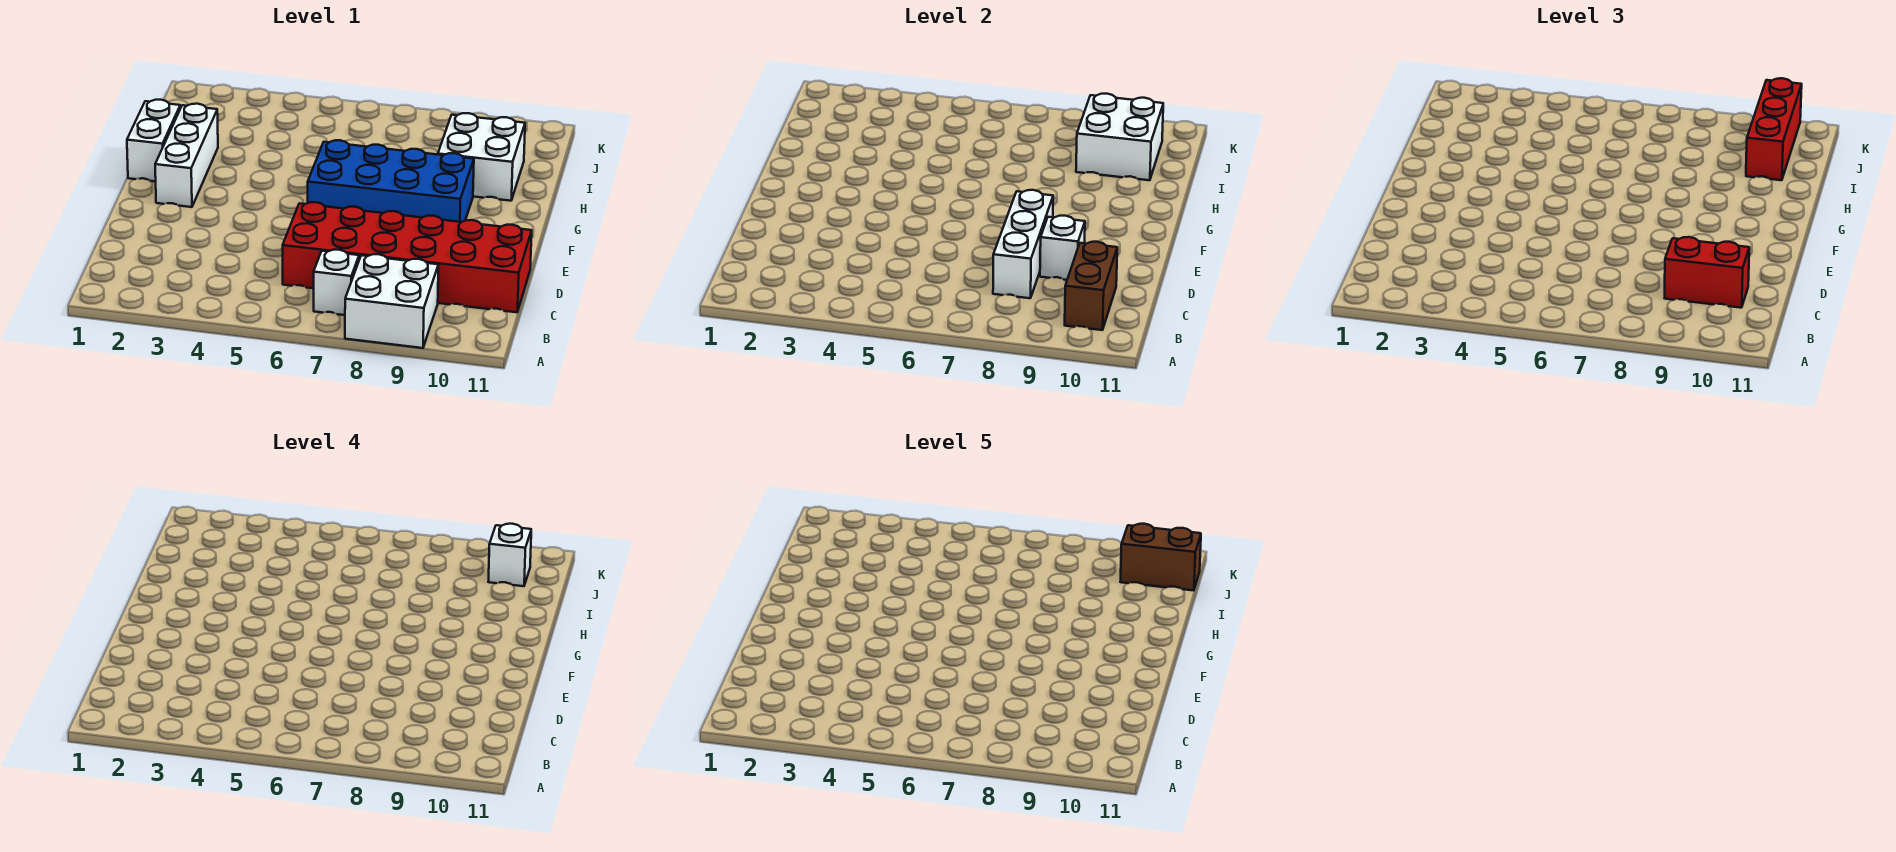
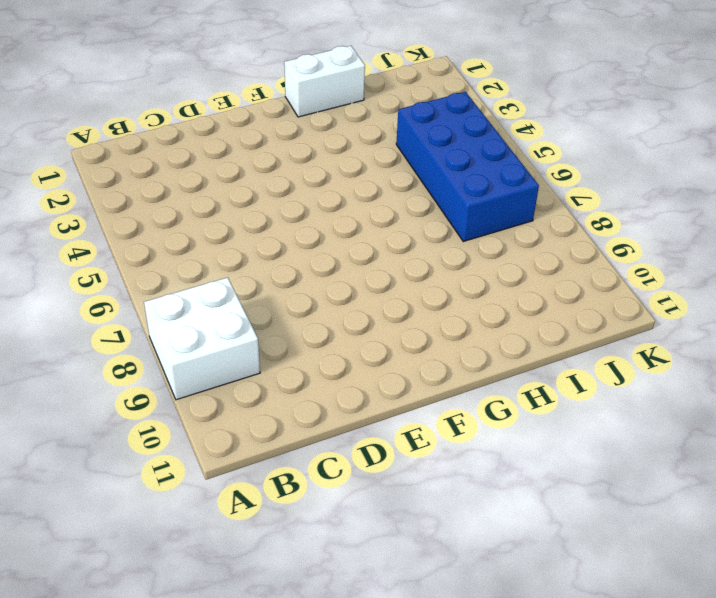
blue 2x4 brick [396,92,539,241] -> blue 2x4 brick moved to [308,140,474,222]
none -> white 1x1 brick [314,250,359,315]
none -> red 2x6 brick [283,202,532,312]
none -> white 1x3 brick [155,104,218,207]

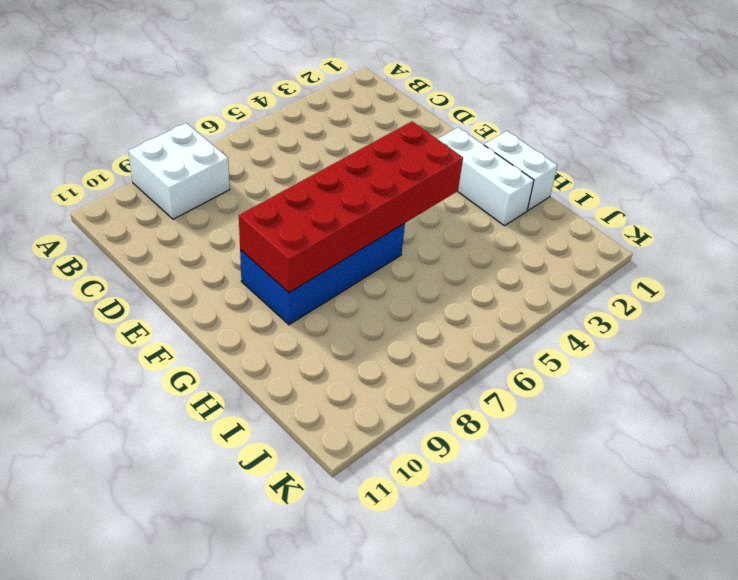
red 2x6 brick [239,121,463,293] -> red 2x6 brick moved to [283,202,532,312]
none -> white 1x1 brick [314,250,359,315]
none -> white 2x2 brick [438,113,525,201]
none -> brown 1x2 brick [1065,242,1117,330]

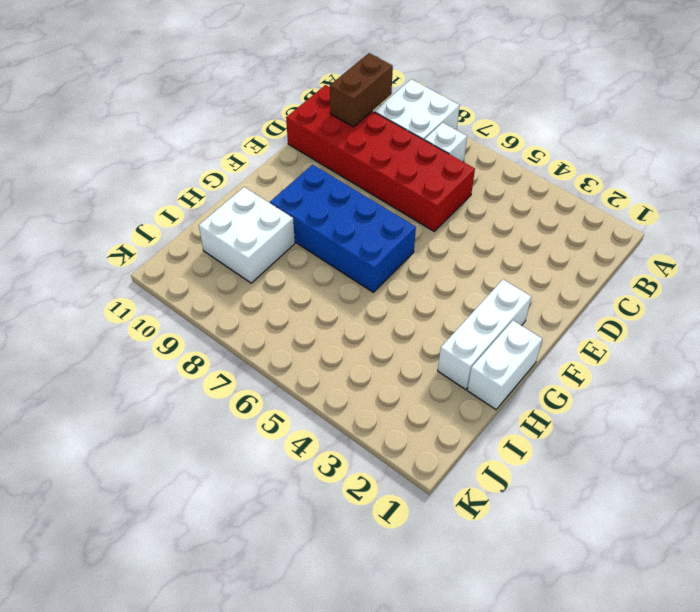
none -> white 1x3 brick [993,190,1053,298]
none -> white 1x1 brick [1040,216,1085,280]
none -> white 2x2 brick [1076,94,1163,180]

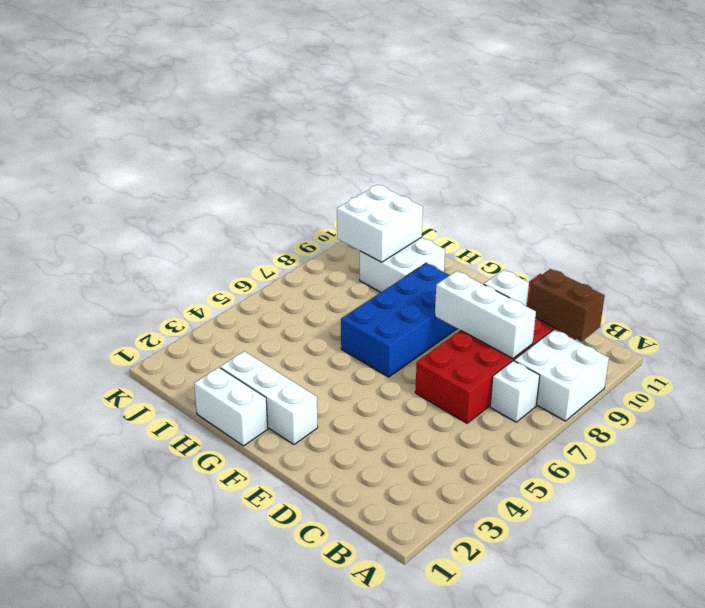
none -> red 1x2 brick [1665,237,1749,308]
none -> red 1x3 brick [1746,78,1802,180]
none -> white 1x1 brick [488,524,531,586]

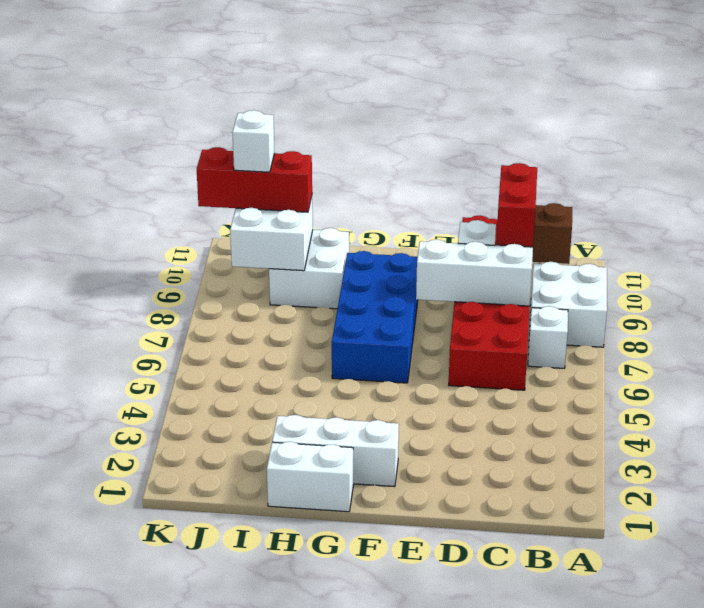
none -> brown 1x2 brick [1120,524,1201,591]

